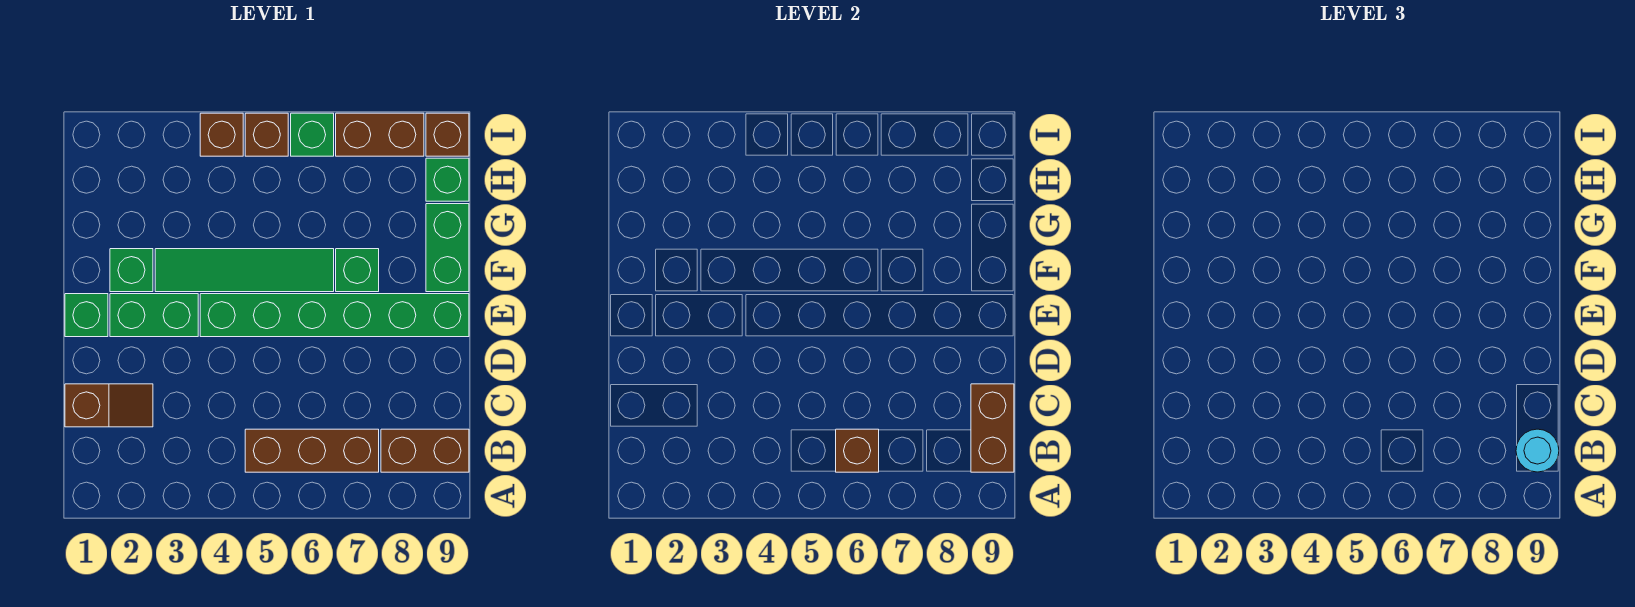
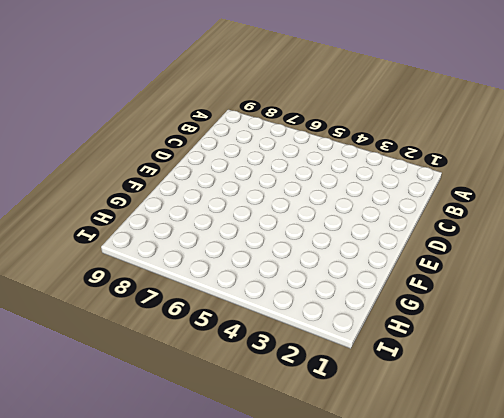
none -> brown 1x3 brick [245,429,379,472]
none -> brown 1x2 brick [381,429,469,472]
none -> brown 1x2 slope [65,384,153,427]

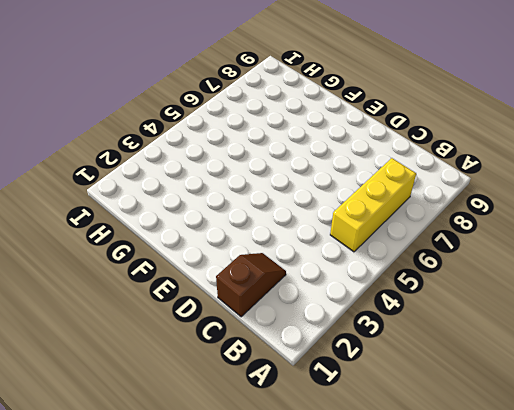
yellow 1x3 brick [330,158,416,252] -> brown 1x3 brick [245,429,379,472]
none -> brown 1x2 brick [381,429,469,472]
none -> green 1x1 brick [65,294,108,337]
none -> green 1x2 brick [110,294,198,337]

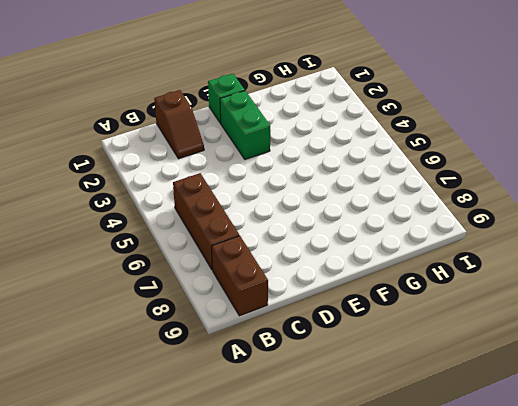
none -> green 1x6 brick [200,294,469,337]
none -> green 1x1 brick [110,249,153,292]
none -> green 1x4 tile [155,249,334,292]

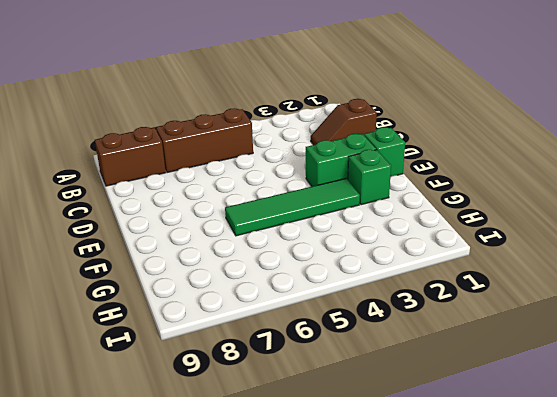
none -> green 1x6 brick [200,294,469,337]
none -> green 1x1 brick [336,249,379,292]
none -> green 1x2 brick [426,204,469,292]

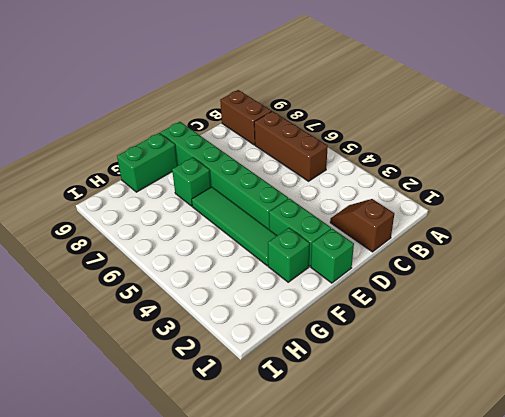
none -> green 1x1 brick [426,158,469,201]
none -> brown 1x1 brick [200,113,243,156]
none -> brown 1x1 brick [245,113,288,156]

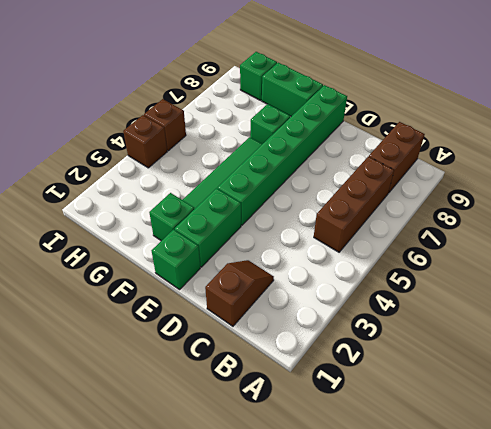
none -> green 1x1 brick [291,113,334,156]
none -> brown 1x2 brick [336,113,424,156]
none -> brown 1x1 brick [426,113,469,156]

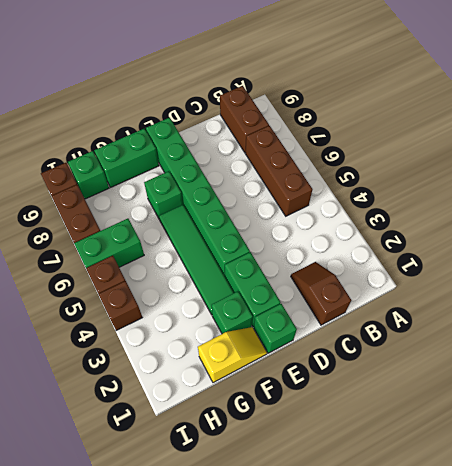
yellow 1x2 slope [198,327,267,383] -> none
green 1x2 brick [74,219,144,268] -> green 1x1 brick [291,113,334,156]
none -> brown 1x1 brick [836,429,879,472]
none -> brown 1x2 brick [971,384,1014,472]
none -> cyan 1x1 round brick [1516,429,1559,472]

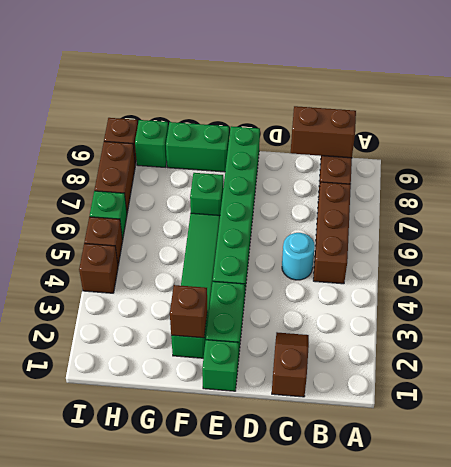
cyan 1x1 round brick [282,233,315,280] -> cyan 1x1 round brick moved to [1516,429,1559,472]
brown 1x1 brick [170,285,207,338] -> brown 1x1 brick moved to [836,429,879,472]

